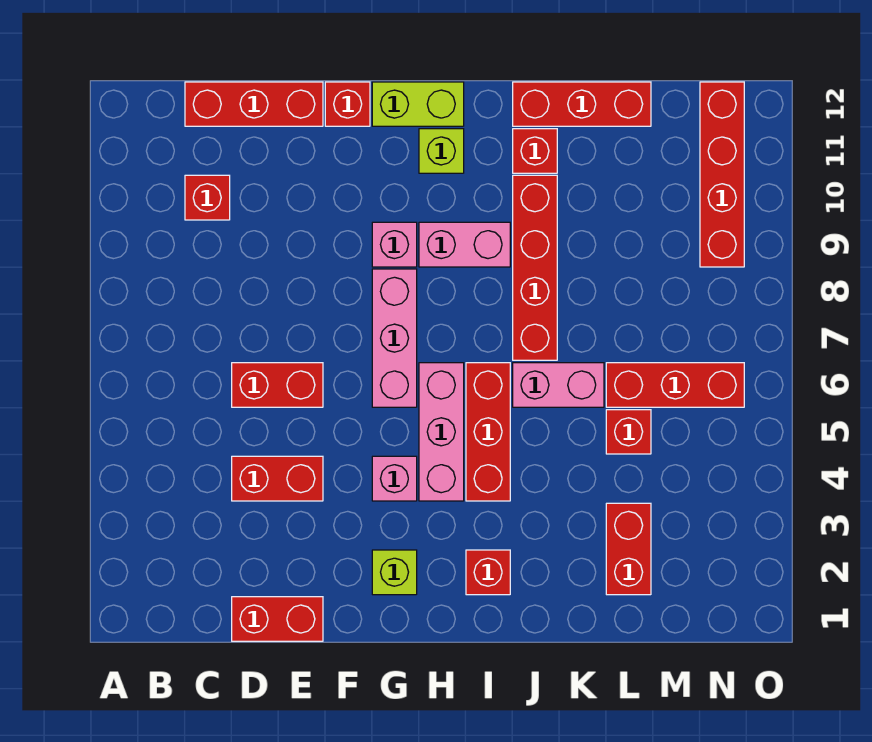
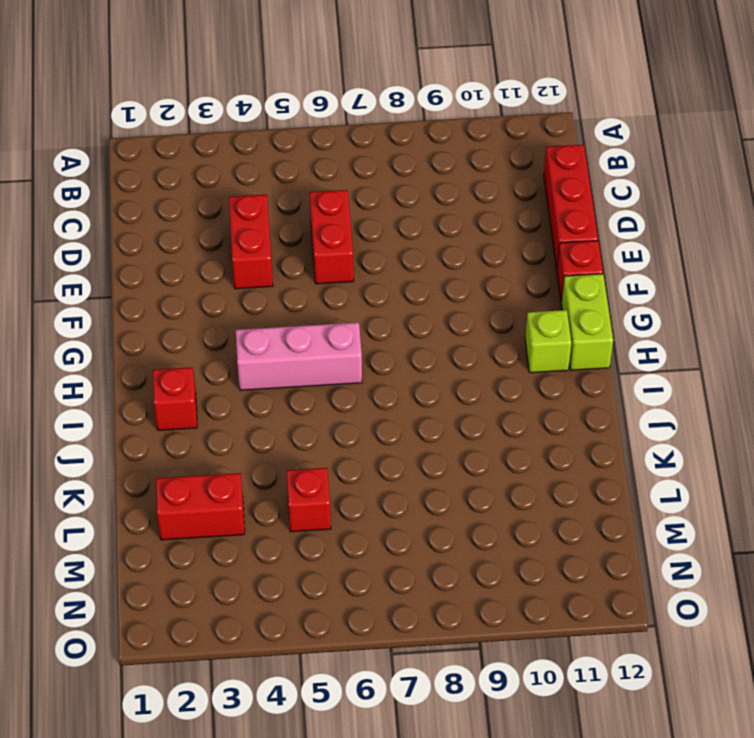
none -> red 1x1 brick [185,175,230,220]
none -> red 1x2 brick [232,597,323,641]
none -> lime 1x1 brick [372,550,417,595]

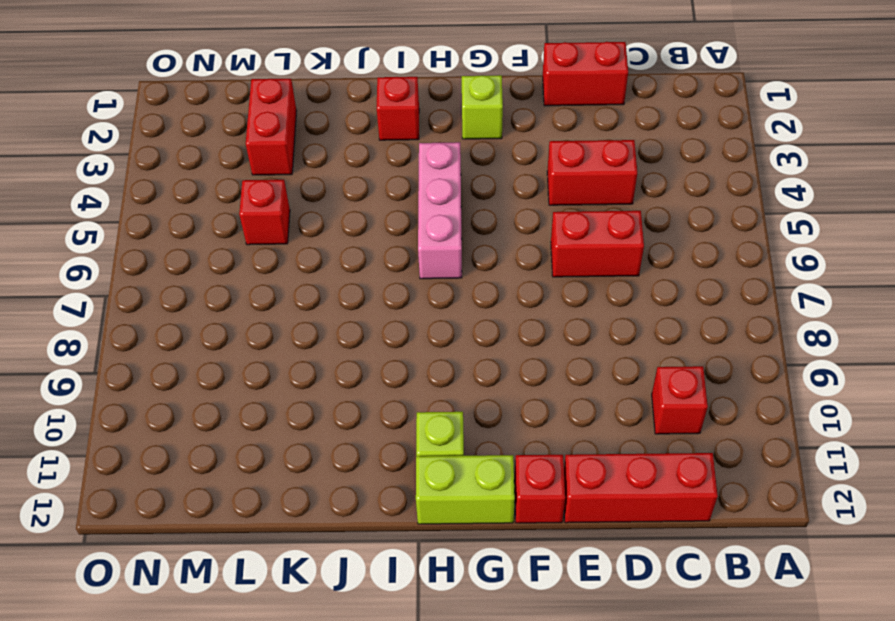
none -> pink 1x1 brick [372,456,417,501]
none -> pink 1x3 brick [372,269,417,407]
none -> pink 1x1 brick [372,222,417,267]

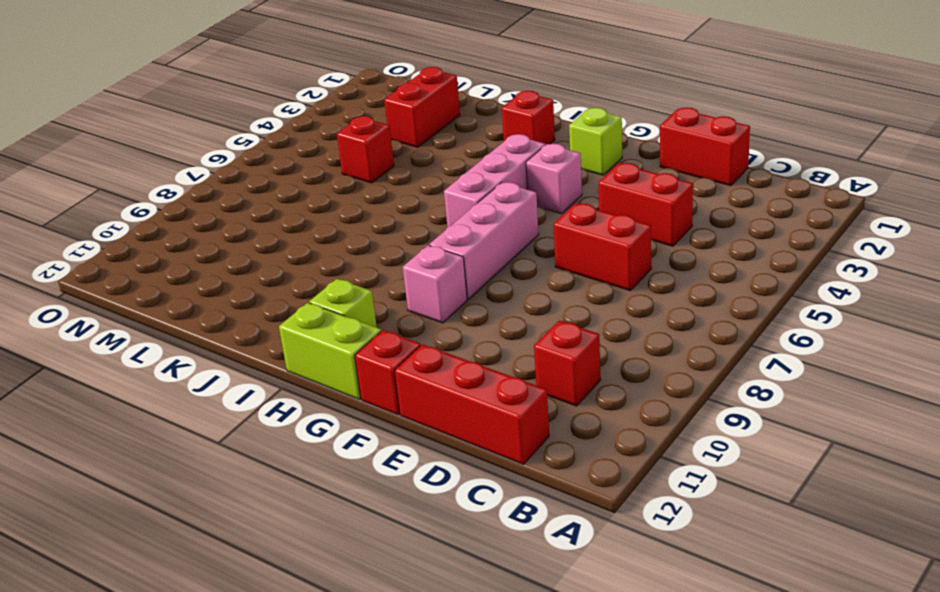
none -> pink 1x2 brick [419,222,510,267]
none -> red 1x3 brick [466,363,510,501]
none -> pink 1x2 brick [513,363,604,407]

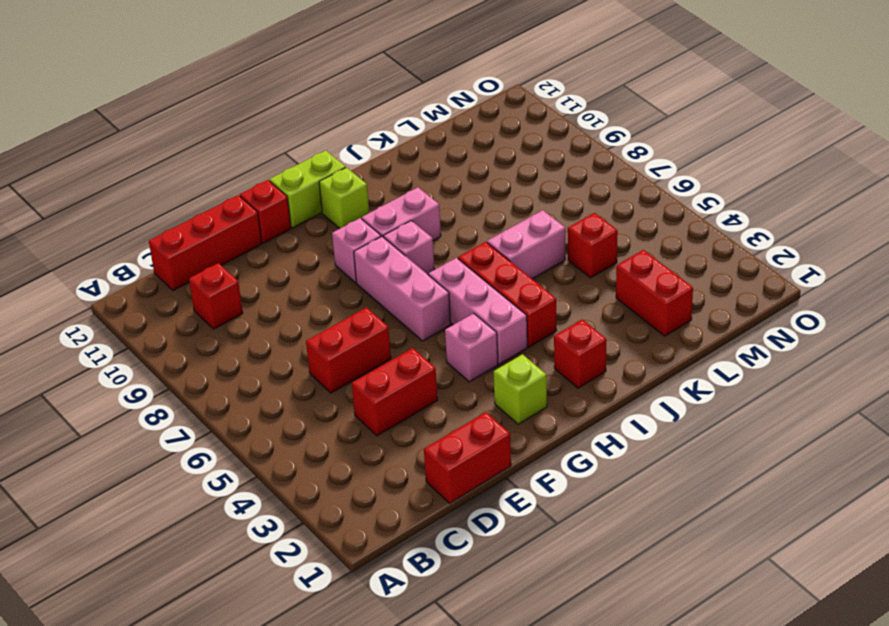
pink 1x1 brick [384,221,434,274] -> none
none -> red 1x4 brick [513,175,557,360]
none -> red 1x1 brick [513,129,557,173]
none -> red 1x3 brick [513,82,651,126]

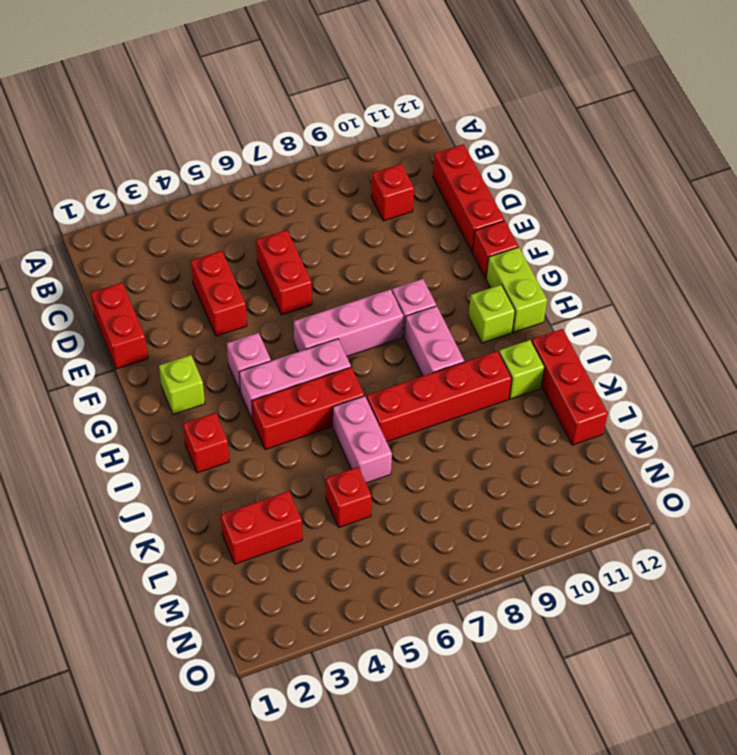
lime 1x1 brick [499,340,544,399] -> red 1x1 brick [513,129,557,173]
none -> red 1x3 brick [606,363,744,407]
none -> red 1x4 brick [700,82,744,267]

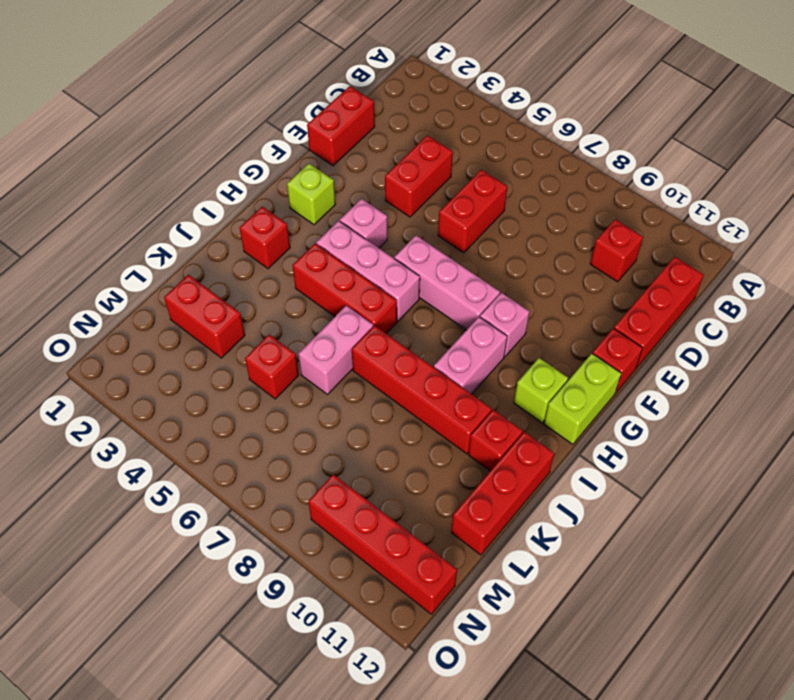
none -> red 1x3 brick [606,363,744,407]

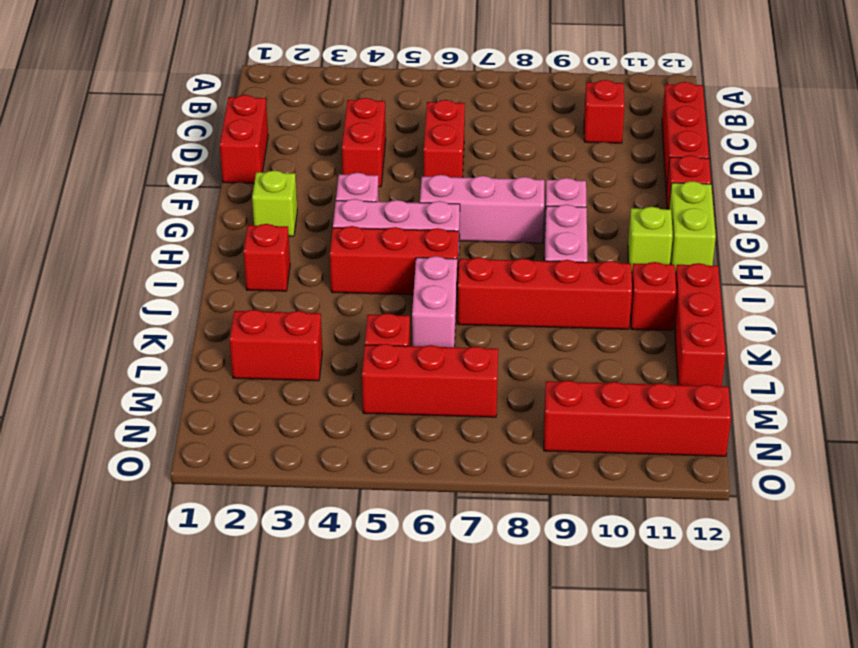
red 1x3 brick [362,344,498,417] -> red 1x3 brick turned to [606,363,744,407]

